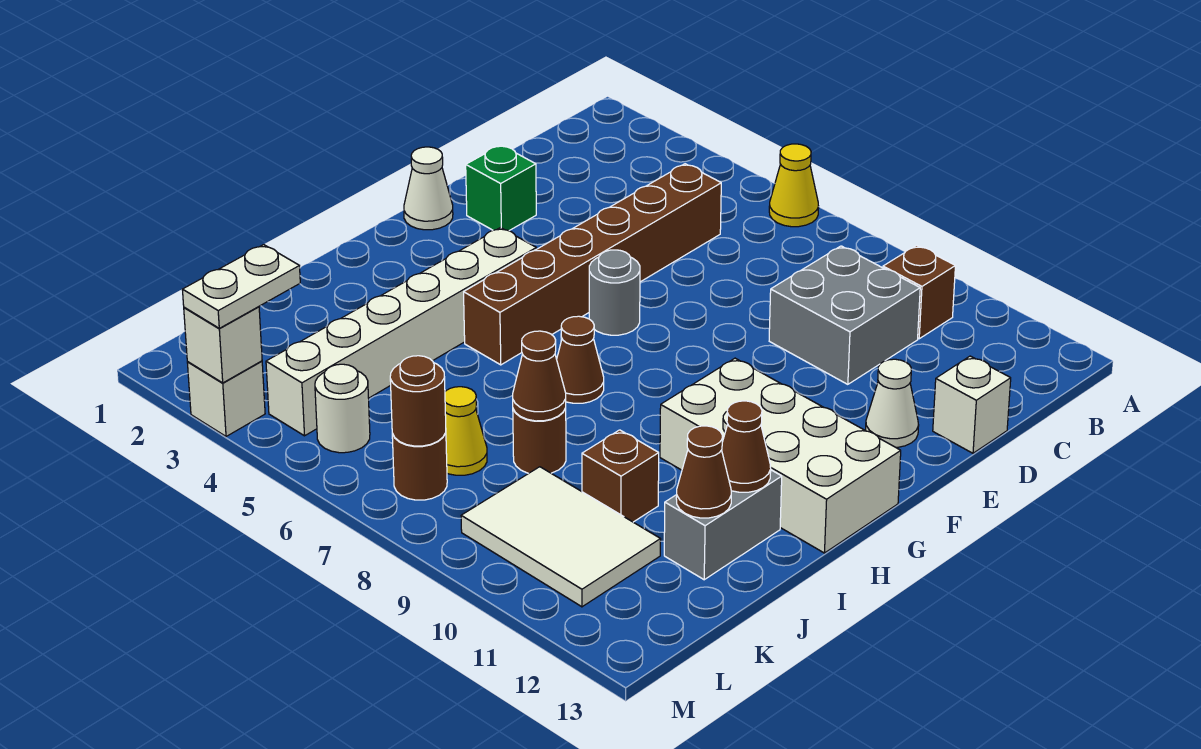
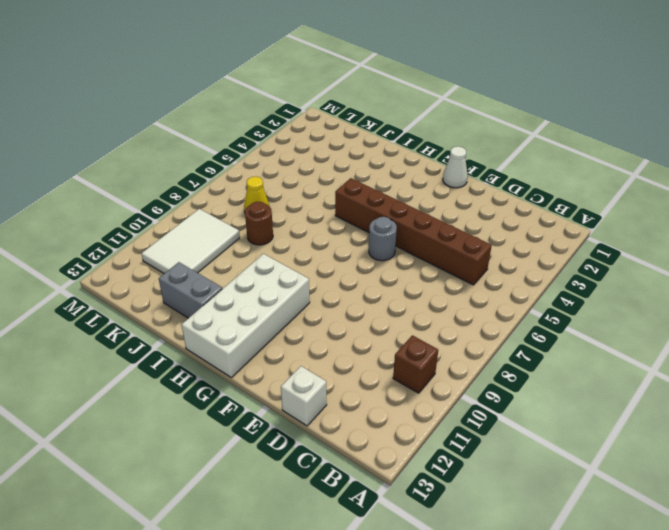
none -> yellow 1x1 cone [769,144,819,227]
none -> grey 2x2 brick [769,246,920,384]
none -> green 1x1 brick [466,145,536,231]

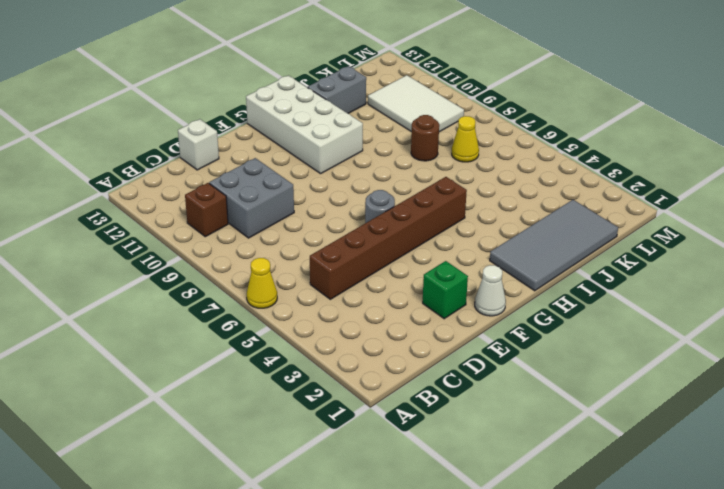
grey 2x4 tile [490,200,618,291] -> none
none -> white 1x1 cone [866,359,919,447]
none -> white 1x6 brick [266,228,536,436]
none -> brown 1x1 cone [557,316,604,403]

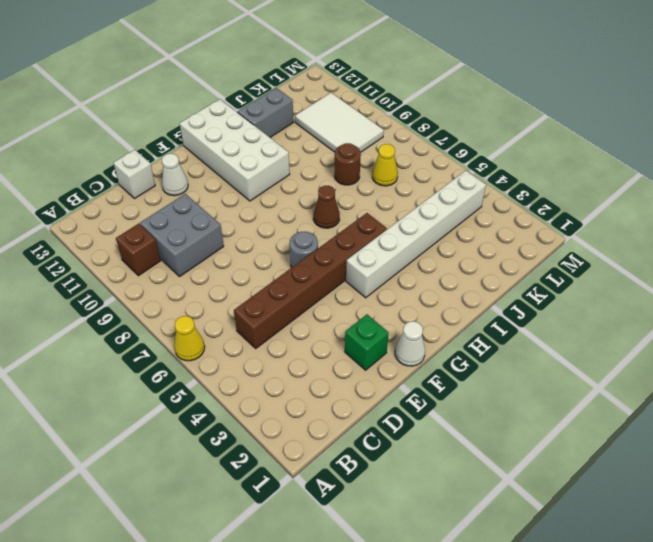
none -> brown 1x1 brick [582,430,659,522]
none -> white 1x1 round brick [315,364,370,453]
none -> brown 1x1 round brick [392,433,447,500]

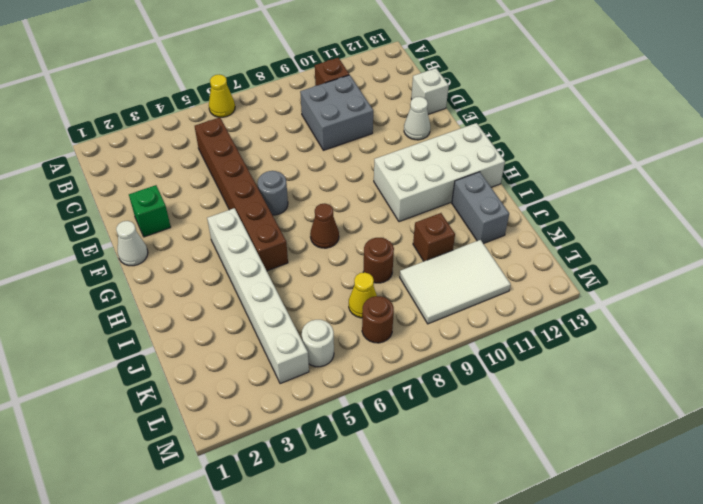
none -> white 1x1 brick [187,361,265,436]
none -> brown 1x1 cone [722,401,771,492]
none -> brown 1x1 cone [513,331,566,421]

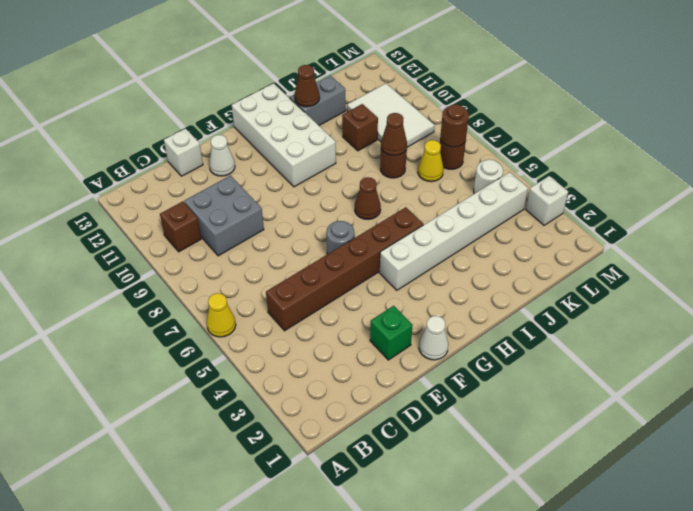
none -> brown 1x1 cone [676,426,731,518]
none -> white 1x1 brick [184,307,262,383]
none -> white 1x2 plate [182,245,300,328]

